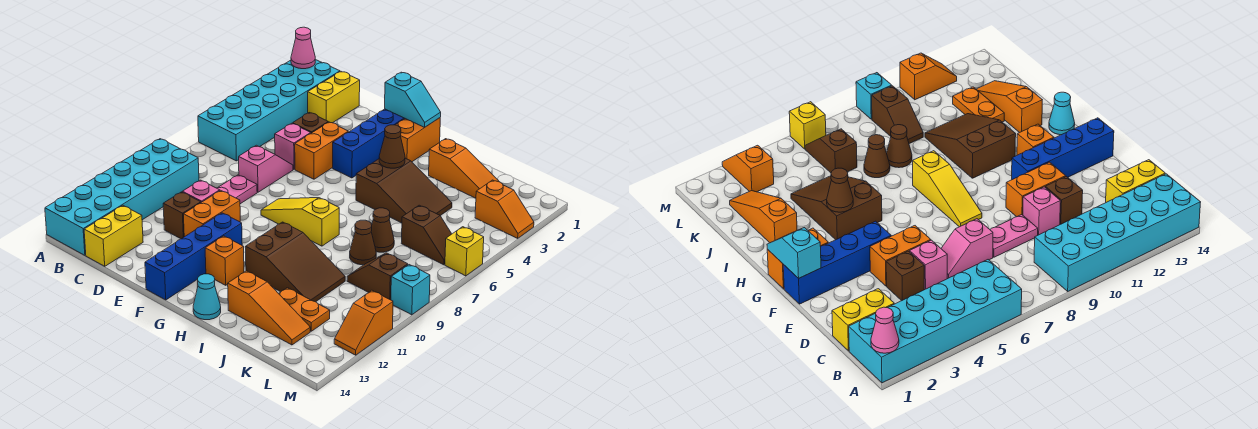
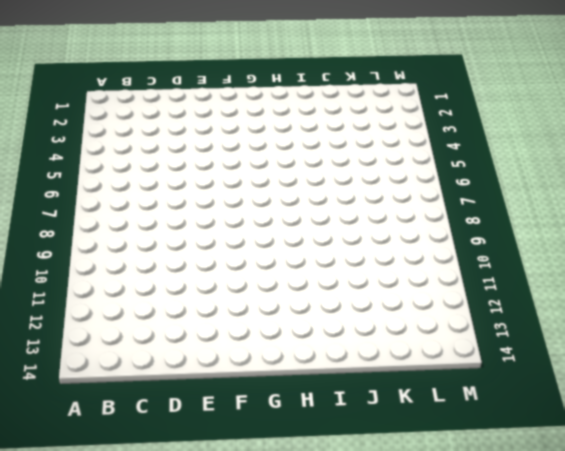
none -> cyan 2x6 brick [198,60,340,161]
none -> cyan 2x6 brick [45,139,199,255]
none -> yellow 1x2 brick [308,72,360,123]
none -> yellow 1x2 brick [84,206,143,266]

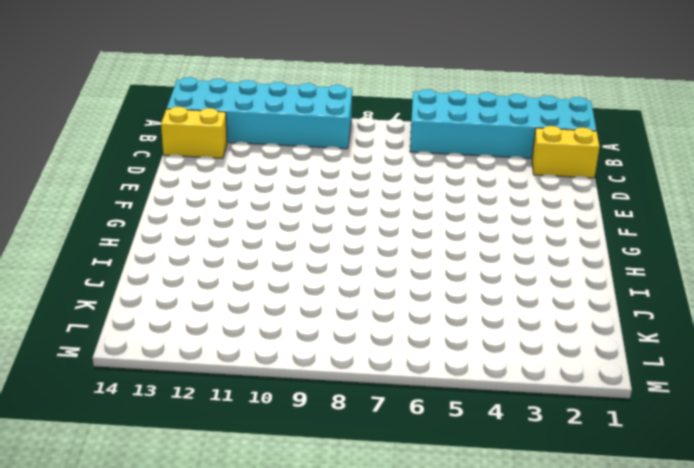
none -> brown 1x1 brick [293,113,328,133]
none -> pink 1x1 brick [275,123,311,169]
none -> pink 1x2 slope [239,145,293,192]
none -> pink 1x2 plate [217,175,257,204]

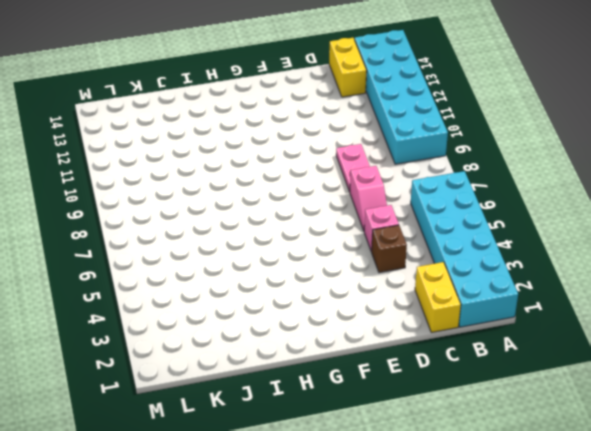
none -> pink 1x1 brick [182,180,220,202]
none -> brown 1x1 brick [163,192,201,239]
none -> orange 1x2 brick [295,122,348,179]
none -> orange 1x2 brick [184,190,240,237]

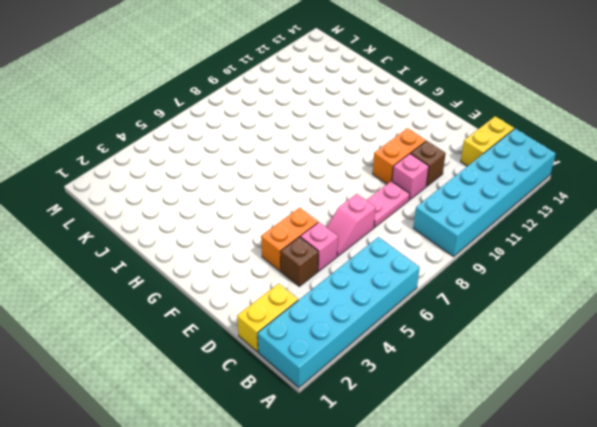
none -> blue 1x4 brick [333,109,405,178]
none -> yellow 1x3 slope [261,198,339,246]
none -> blue 1x4 brick [145,213,242,300]
none -> orange 1x2 brick [396,118,440,162]

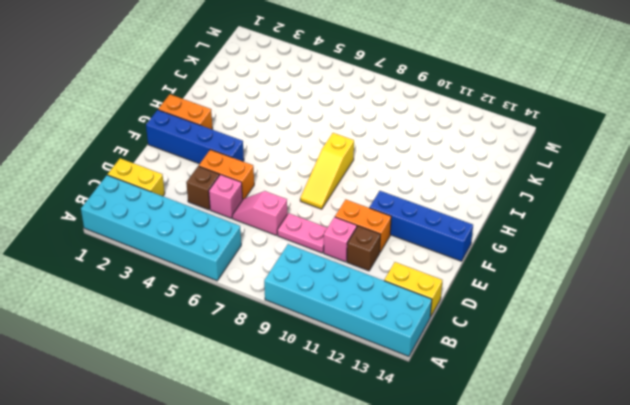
none -> orange 1x1 brick [205,236,244,285]
none -> brown 2x3 slope [356,158,452,223]
none -> brown 2x3 slope [245,222,345,302]
none -> cyan 1x1 cone [193,274,221,320]

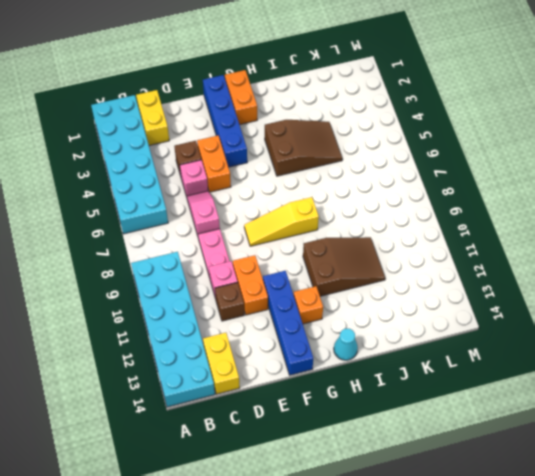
none -> orange 1x3 slope [429,139,499,198]
none -> orange 1x3 slope [228,271,310,345]
none -> brown 1x1 cone [371,208,394,252]
none -> brown 1x1 cone [350,220,376,265]

